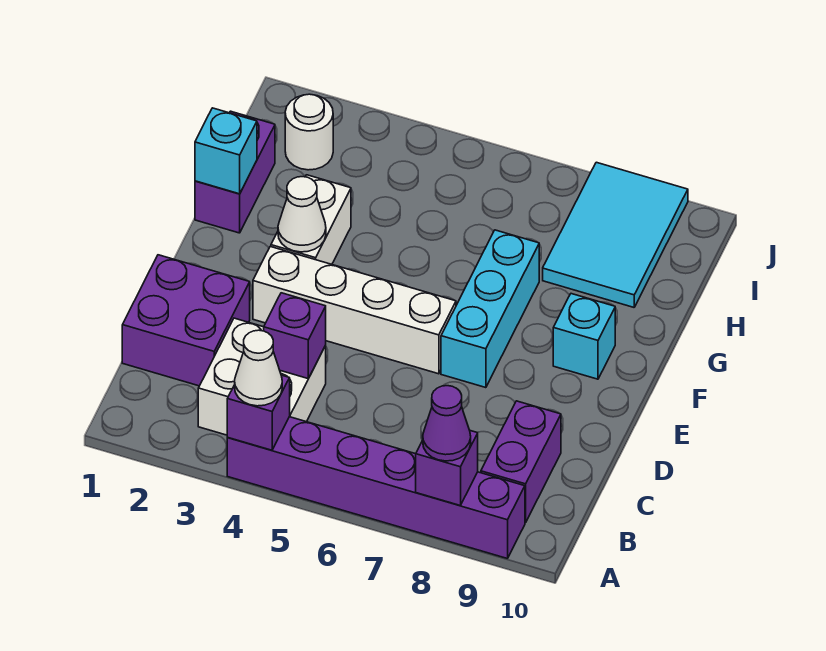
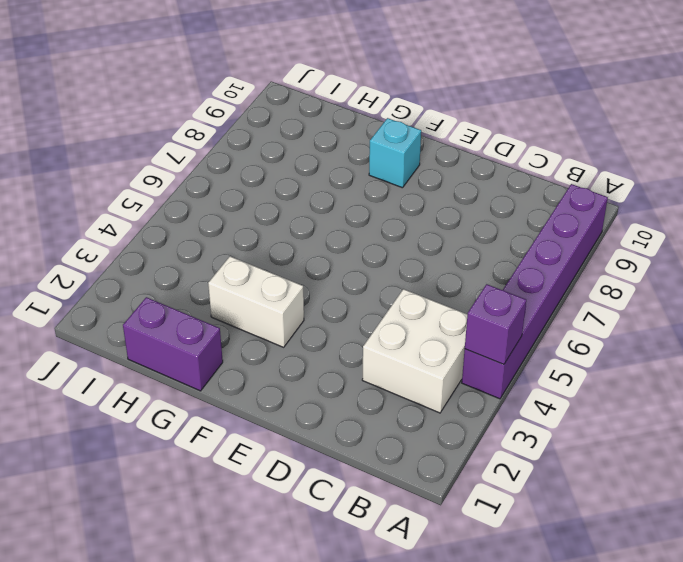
none -> purple 1x2 brick [481,401,561,523]
none -> purple 2x2 brick [122,255,250,386]
none -> white 1x4 brick [253,247,456,374]

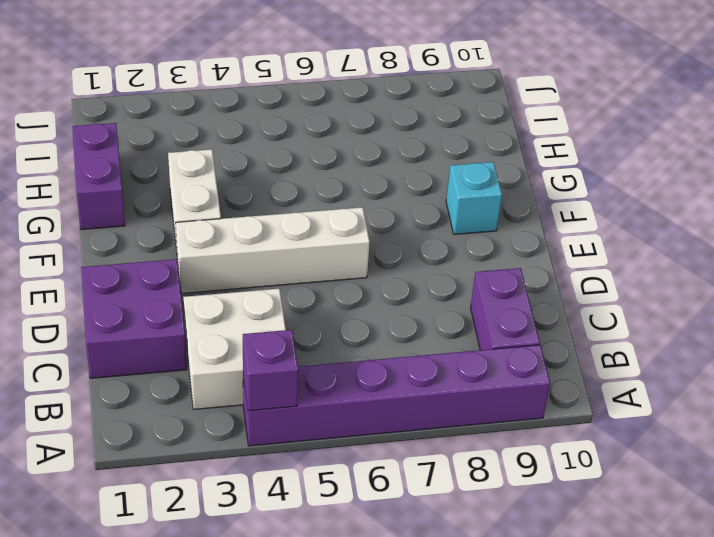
none -> cyan 1x3 brick [441,230,539,388]
none -> cyan 2x3 tile [543,162,688,307]
none -> white 1x1 round brick [285,94,333,170]

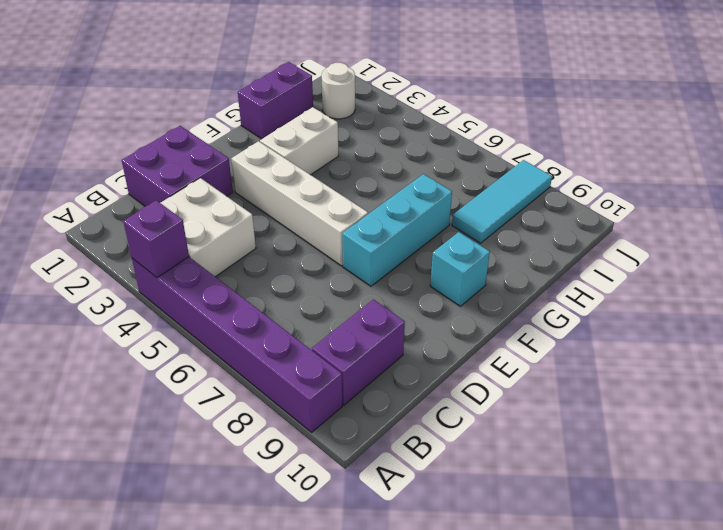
cyan 1x3 tile [452,160,552,243] -> cyan 2x3 tile [543,162,688,307]
none -> purple 1x1 brick [416,431,478,505]
none -> purple 1x1 brick [264,293,326,378]
none -> white 1x1 cone [278,177,326,252]

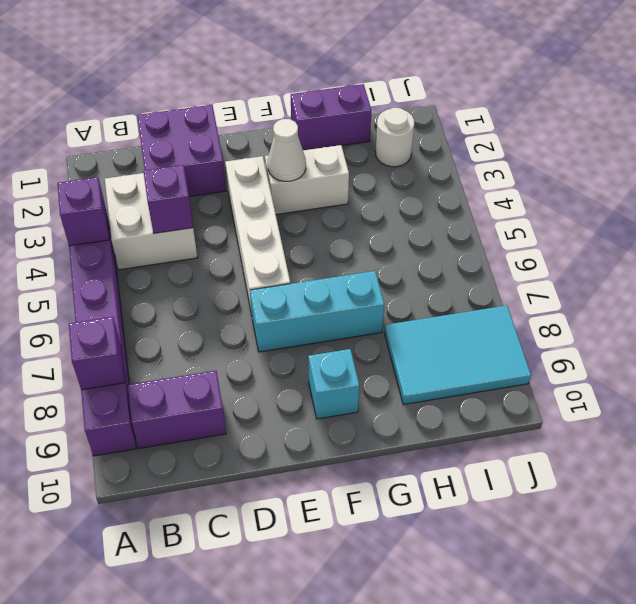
none -> cyan 1x1 brick [195,108,257,194]
none -> white 1x1 cone [235,330,282,406]
none -> purple 1x1 cone [422,386,471,461]

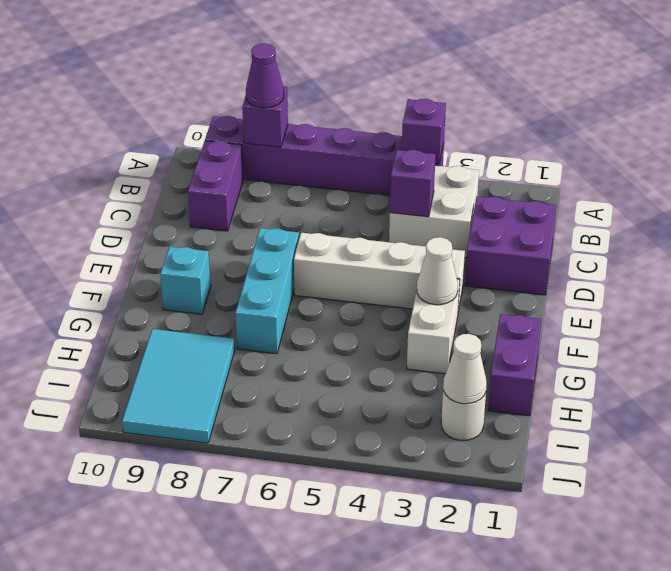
white 1x1 cone [443,334,487,404] -> white 1x1 cone moved to [235,330,282,406]
none -> cyan 1x1 brick [195,108,257,194]

